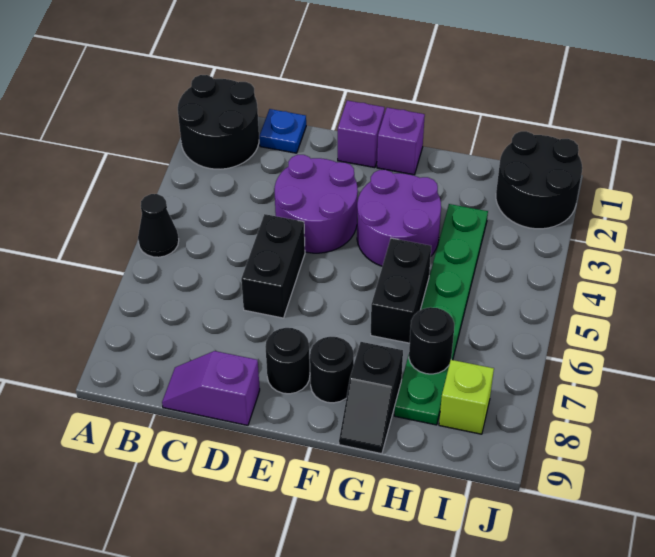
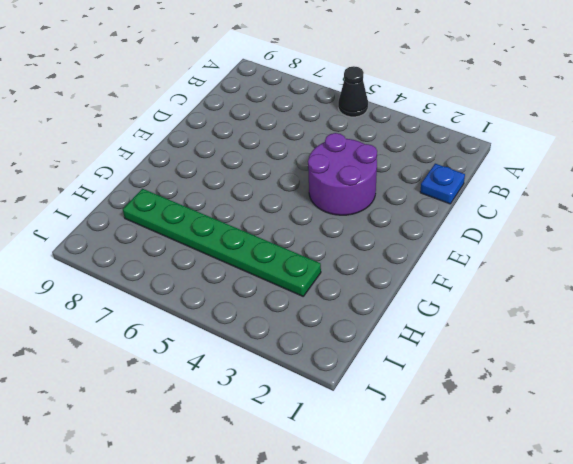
none -> black 2x2 round brick [178,75,259,169]
none -> purple 1x2 slope [162,351,260,425]
none -> black 1x2 brick [241,214,305,318]

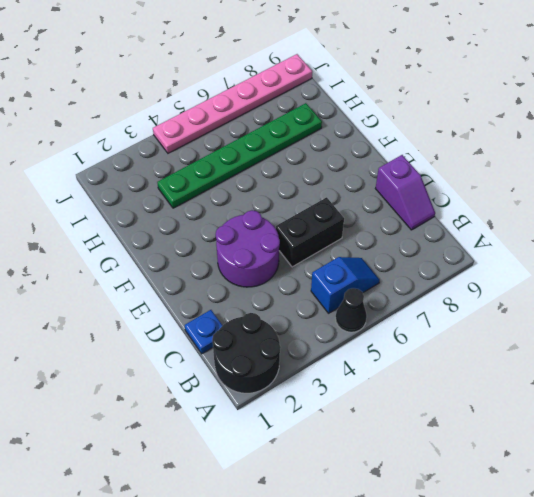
blue 1x2 slope [311,257,380,313] -> none
pink 1x6 plate [153,54,312,153] -> none
none -> purple 1x1 brick [338,100,385,168]
none -> black 1x1 round brick [265,328,310,394]
none -> purple 1x1 brick [377,108,425,175]

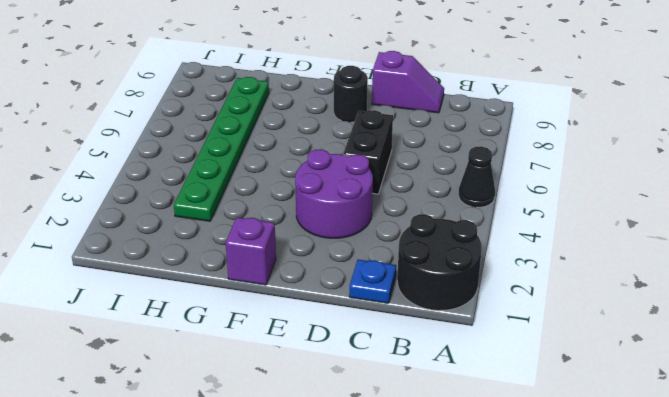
none -> purple 1x1 brick [338,100,385,168]
none -> purple 2x2 round brick [357,170,441,266]
none -> black 1x1 round brick [310,337,354,403]

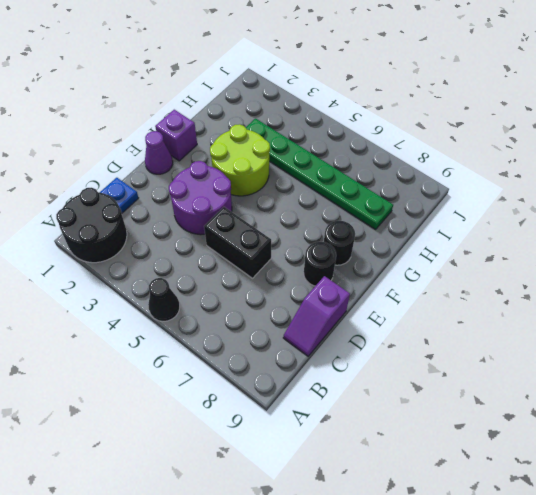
purple 1x1 cone [145,131,173,174] -> purple 1x1 brick [338,100,385,168]
lime 2x2 round brick [210,124,270,196] -> purple 2x2 round brick [357,170,441,266]
none -> black 1x2 brick [371,238,431,343]
none -> black 1x2 slope [339,342,403,454]
none -> black 2x2 round brick [496,131,582,229]

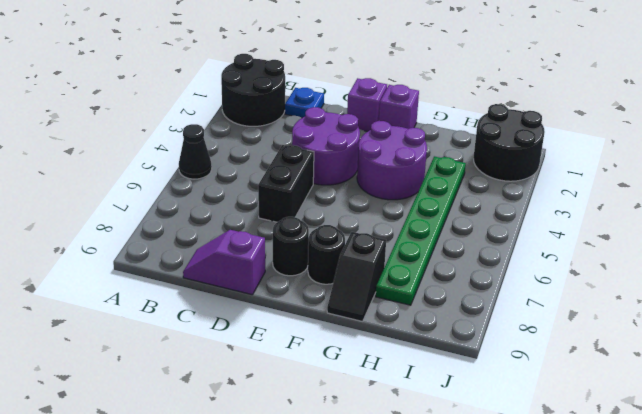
none -> black 1x2 brick [371,238,431,343]
none -> lime 1x1 brick [439,360,494,434]
none -> black 1x1 round brick [409,307,454,374]

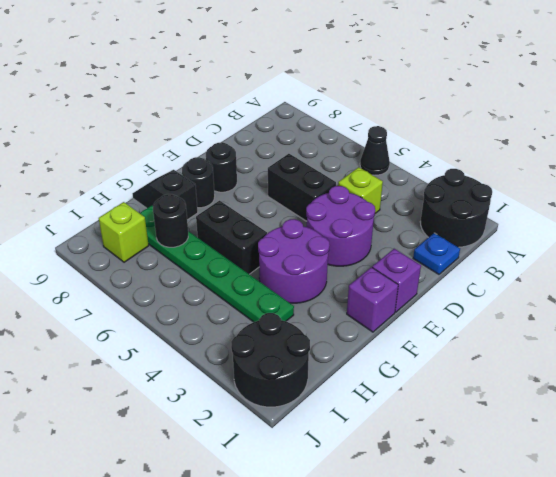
lime 1x1 brick [338,167,383,213] -> none
none -> purple 1x2 slope [162,351,260,425]

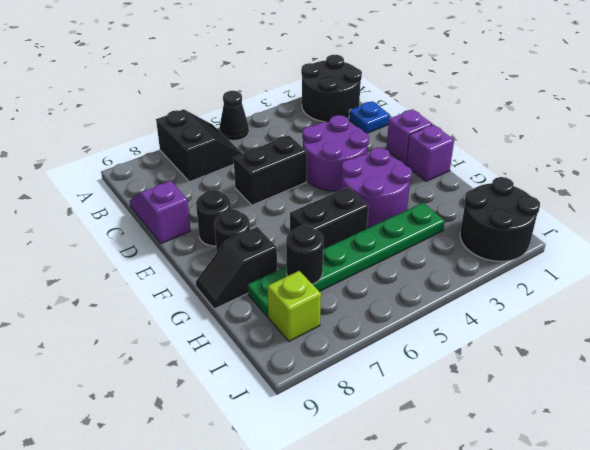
black 2x2 slope [156,109,242,182] -> none

